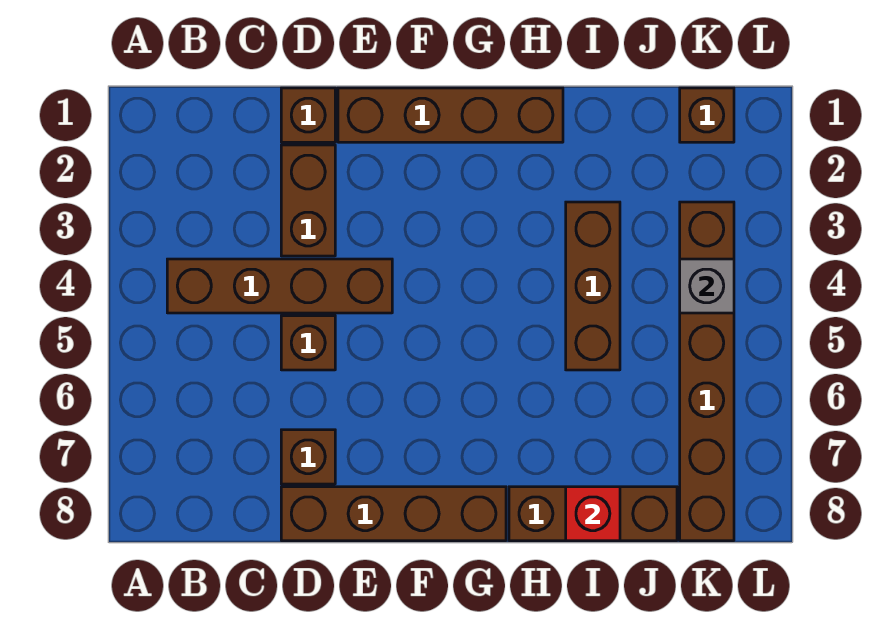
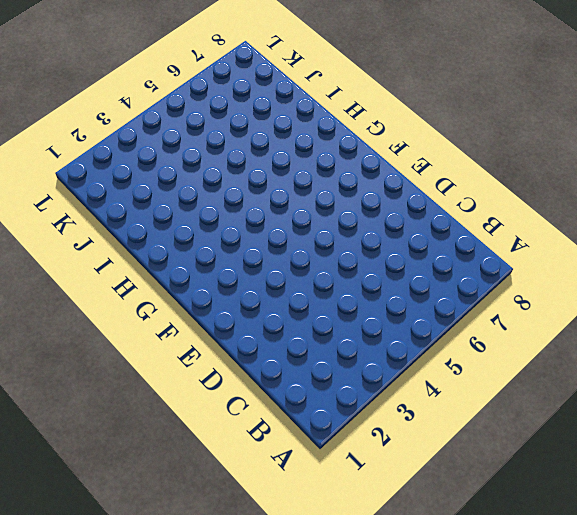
none -> brown 1x4 brick [167,259,392,313]
none -> brown 1x1 brick [281,88,335,142]
none -> brown 1x2 brick [281,145,335,256]

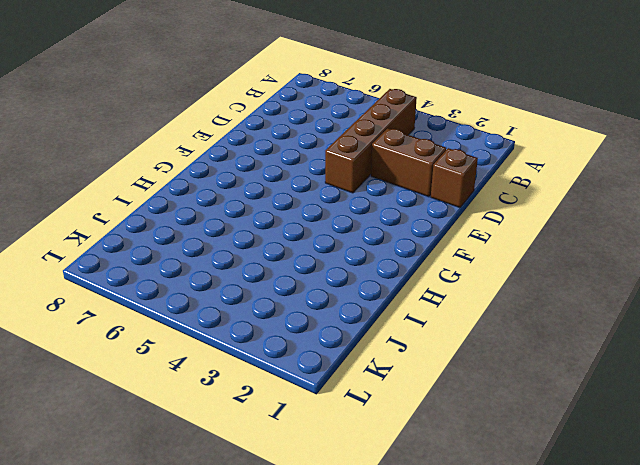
none -> brown 1x1 brick [281,316,335,370]
none -> brown 1x1 brick [281,430,335,484]
none -> brown 1x4 brick [281,487,506,541]

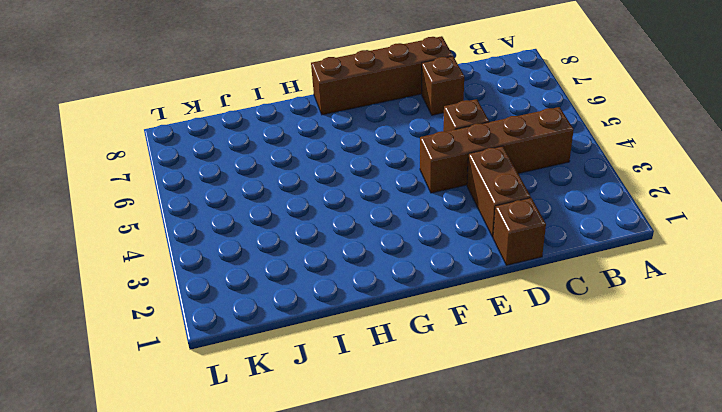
none -> brown 1x4 brick [338,88,563,142]
none -> brown 1x3 brick [509,487,677,541]
none -> brown 1x3 brick [566,202,620,370]

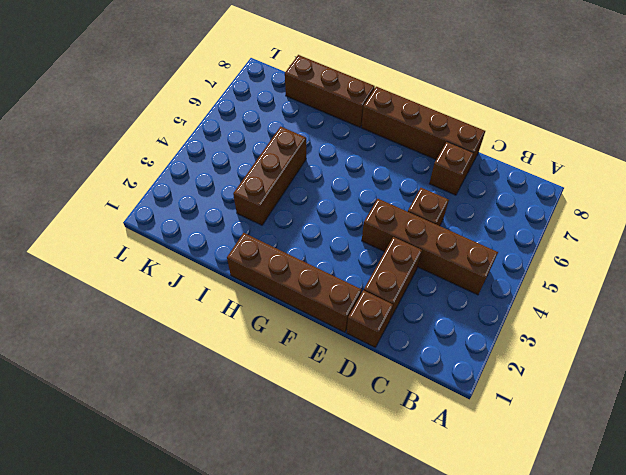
none -> brown 1x1 brick [680,88,734,142]
none -> brown 1x6 brick [680,202,734,541]
none -> red 1x1 brick [566,487,620,541]

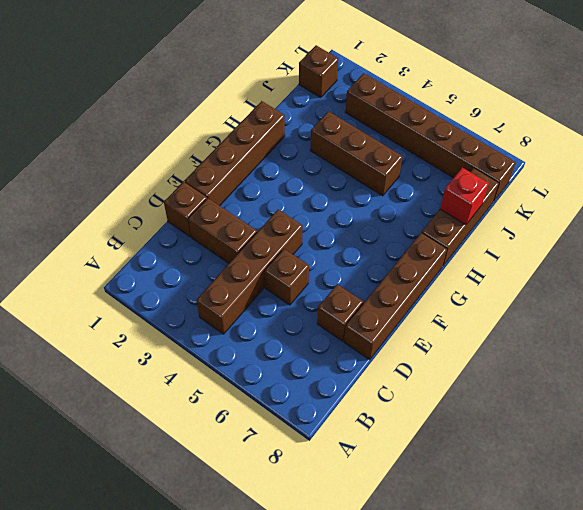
none -> grey 1x1 brick [680,259,734,313]

